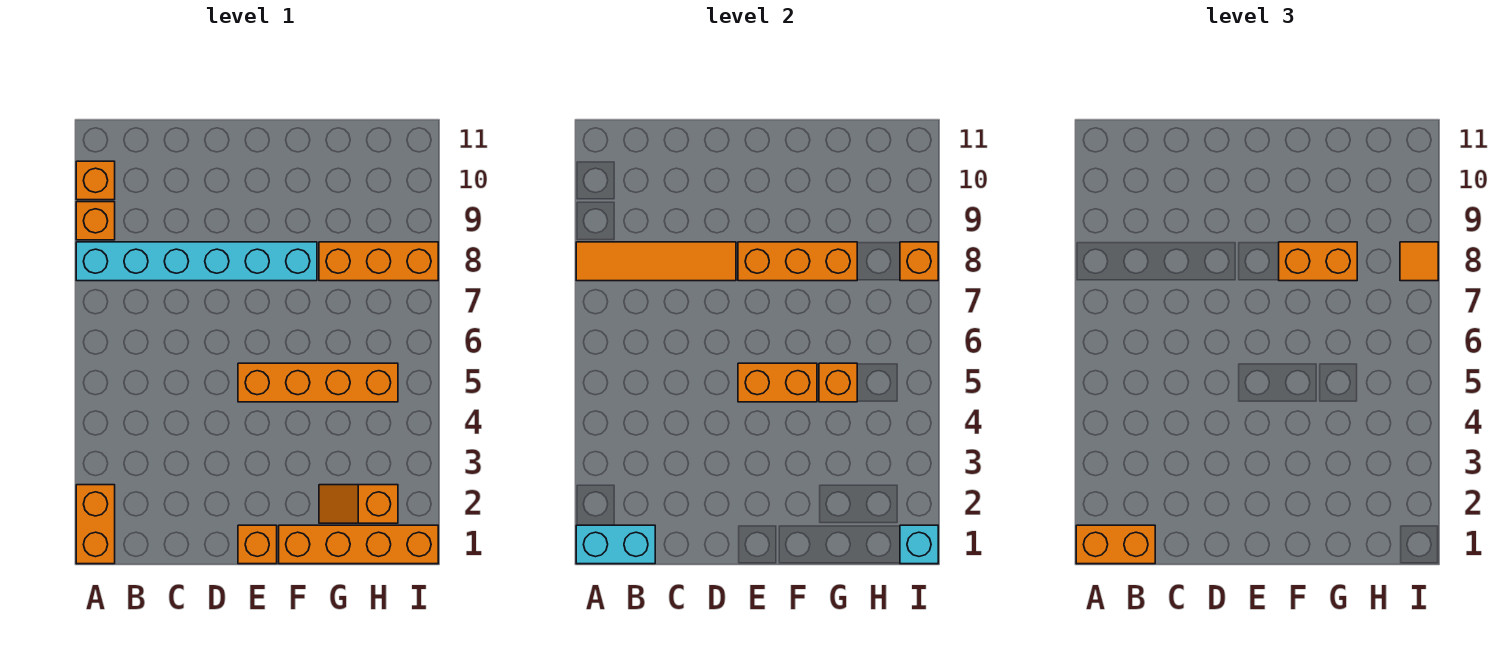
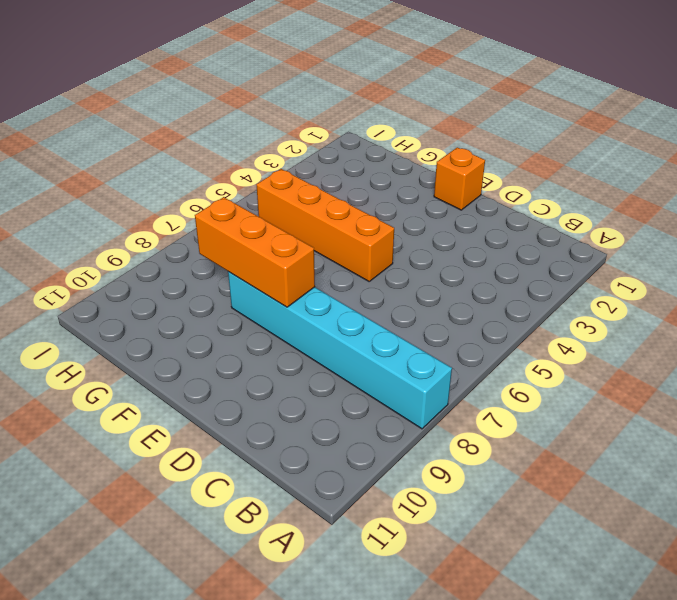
none -> orange 1x2 brick [76,485,115,564]
none -> orange 1x1 brick [76,202,115,240]
none -> orange 1x1 brick [76,161,115,200]

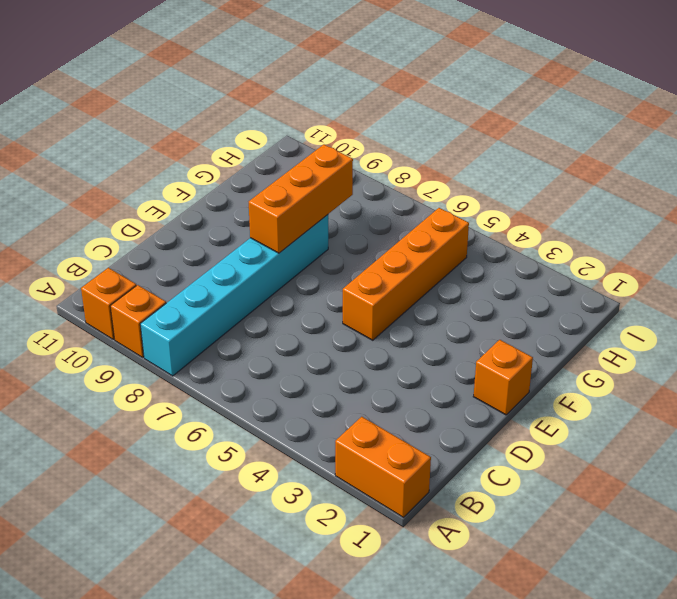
none -> orange 1x4 brick [279,525,438,564]
none -> orange 1x2 slope [319,485,398,523]
none -> orange 1x3 brick [319,242,438,281]

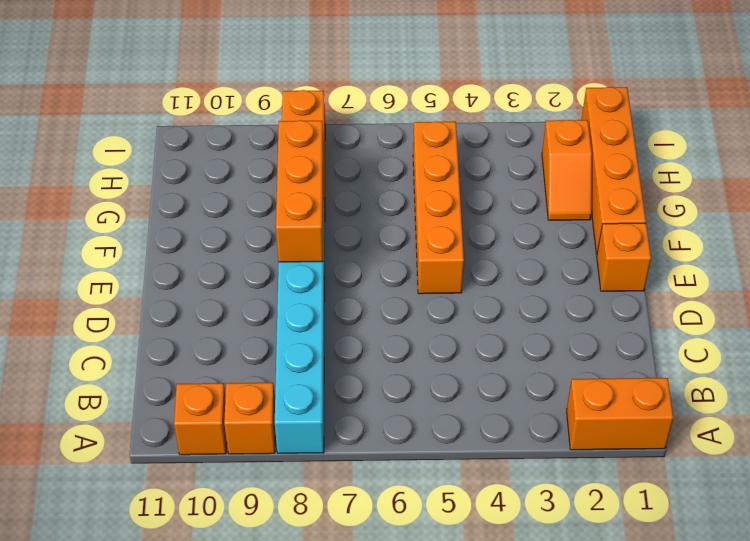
none -> cyan 1x2 brick [576,525,655,564]
none -> orange 1x4 tile [576,242,736,281]
none -> orange 1x2 brick [738,363,817,402]

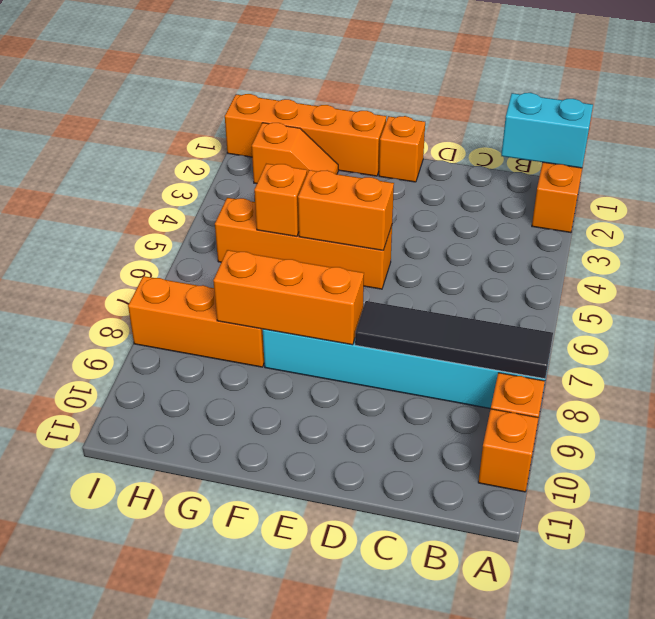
black 1x4 tile [355,301,553,379] -> orange 1x4 tile [576,242,736,281]
none -> cyan 1x1 brick [900,525,938,564]
none -> orange 1x1 brick [900,242,938,281]
none -> orange 1x2 brick [1076,525,1155,564]

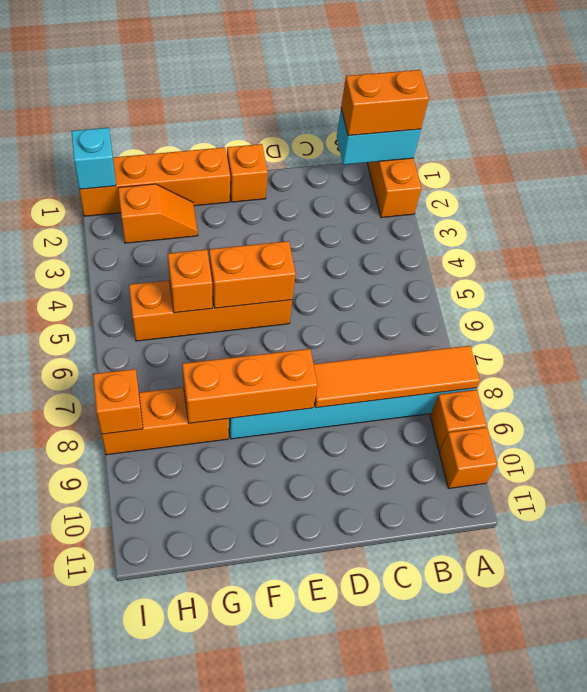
none -> orange 1x2 brick [1279,242,1357,281]
none -> orange 1x1 tile [1400,242,1438,281]

